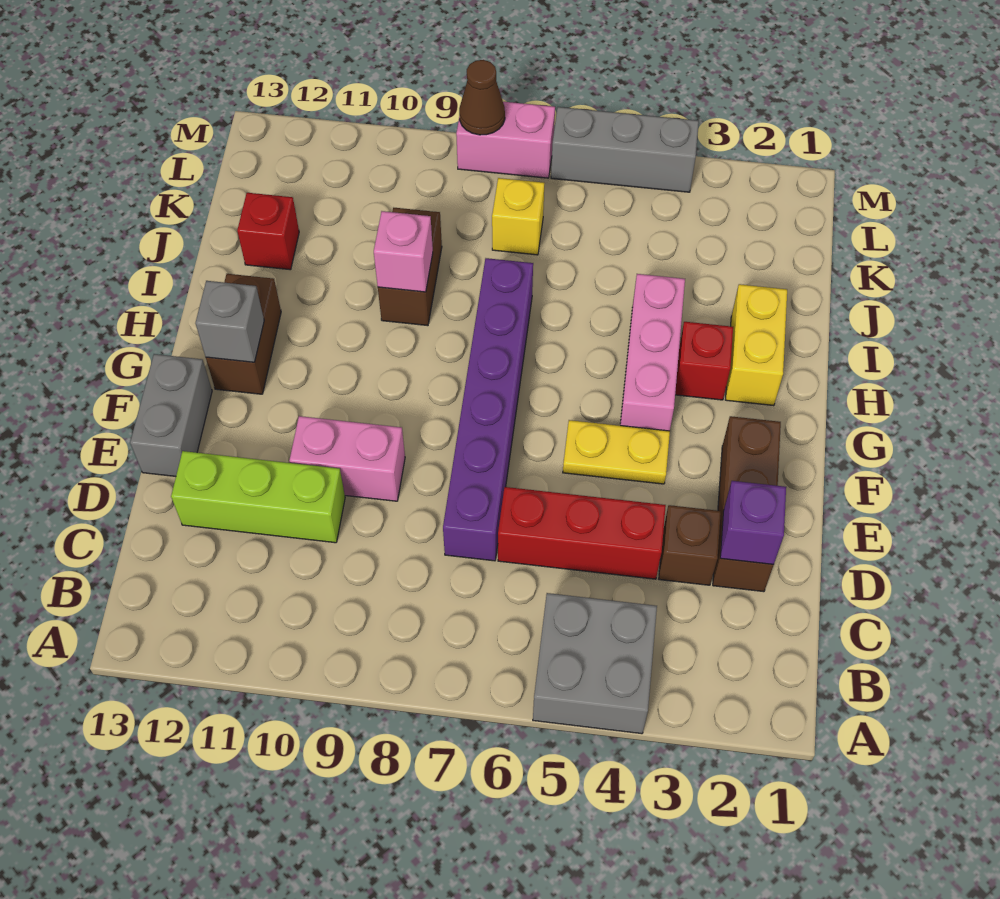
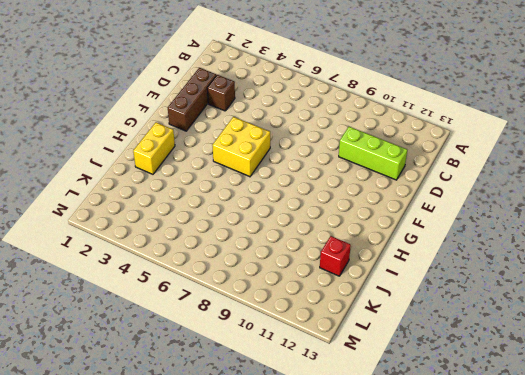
yellow 2x2 brick [212,117,270,177] -> yellow 1x2 plate [563,420,670,484]
none -> grey 2x2 brick [533,593,657,734]
none -> red 1x3 brick [498,487,666,579]
none -> purple 1x6 brick [443,258,533,561]

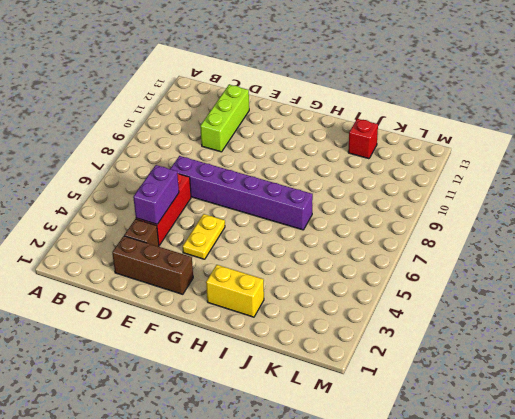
purple 1x2 brick [133,165,179,224] -> none
none -> grey 2x2 brick [533,593,657,734]
none -> pink 1x2 brick [289,416,405,501]
none -> grey 1x2 brick [130,354,212,476]

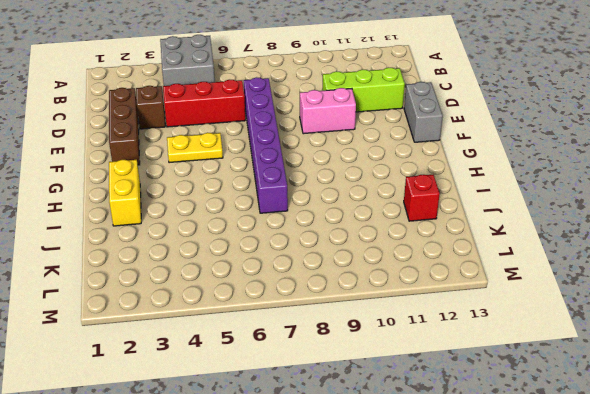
none -> pink 1x3 brick [620,274,685,431]
none -> brown 1x2 brick [206,274,281,394]
none -> red 1x1 brick [675,322,733,400]

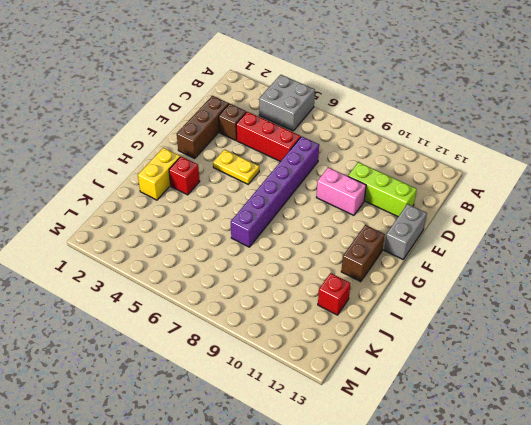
none -> pink 1x3 brick [620,274,685,431]
none -> brown 1x2 brick [378,208,442,326]
none -> yellow 1x1 brick [492,178,544,255]

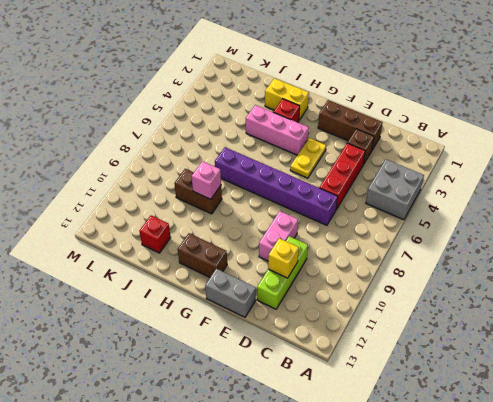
yellow 1x1 brick [268,238,299,278] -> yellow 1x1 brick moved to [492,178,544,255]
none -> grey 1x3 brick [551,107,699,192]
none -> pink 1x2 brick [456,102,555,178]
none -> purple 1x1 brick [720,481,786,565]

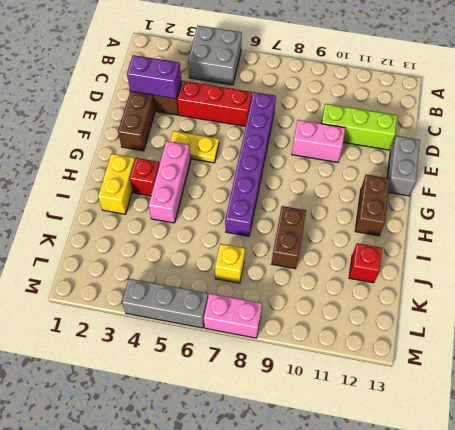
purple 1x2 brick [127,55,181,99] -> purple 1x1 brick [720,481,786,565]
none -> grey 1x1 brick [195,281,264,362]
none -> pink 1x1 brick [374,211,433,292]
none -> brown 1x1 cone [459,60,505,135]

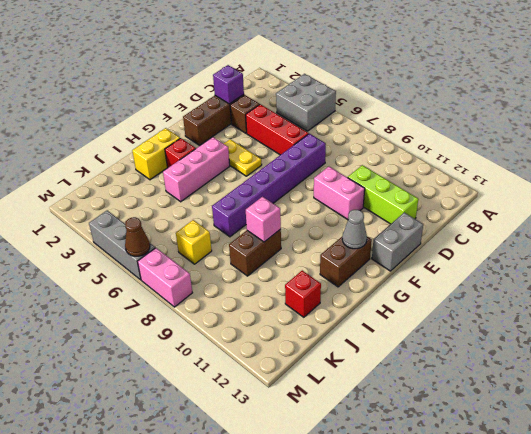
grey 1x1 cone [342,210,367,249] -> grey 1x1 brick [195,281,264,362]
brown 1x1 cone [125,217,150,256] -> brown 1x1 cone moved to [459,60,505,135]

